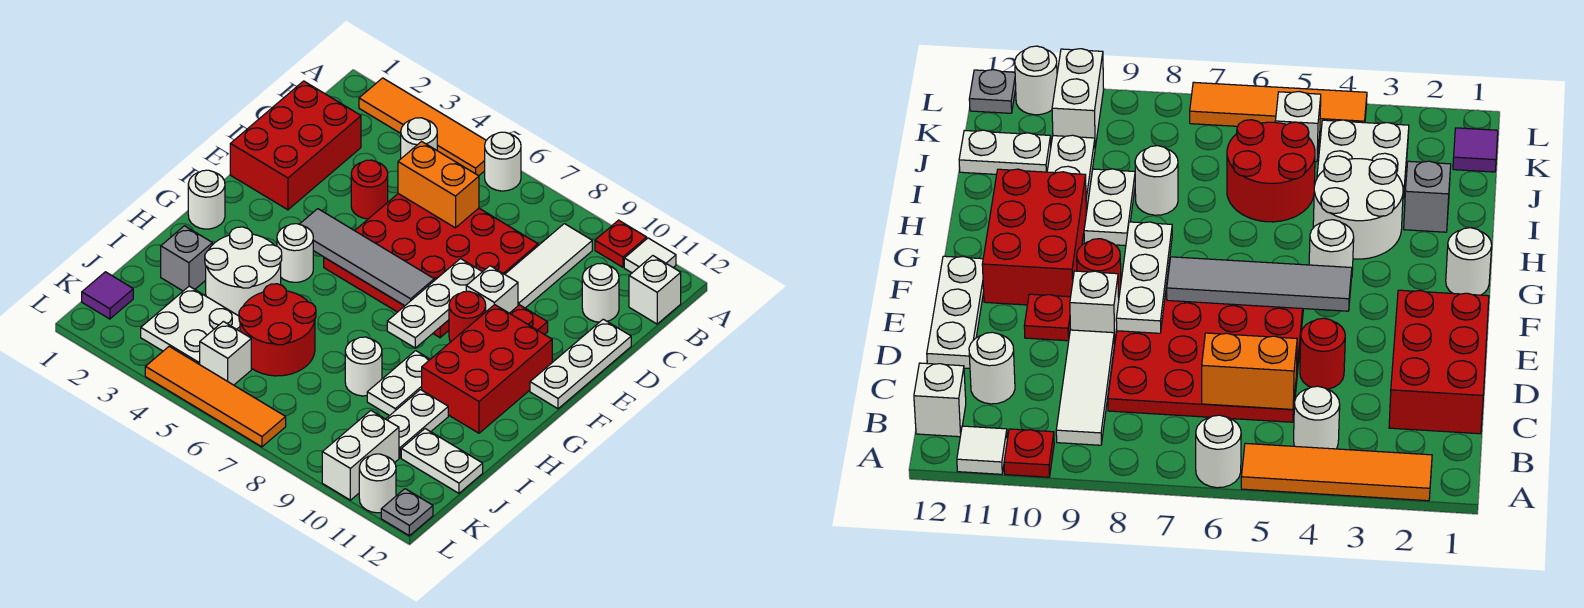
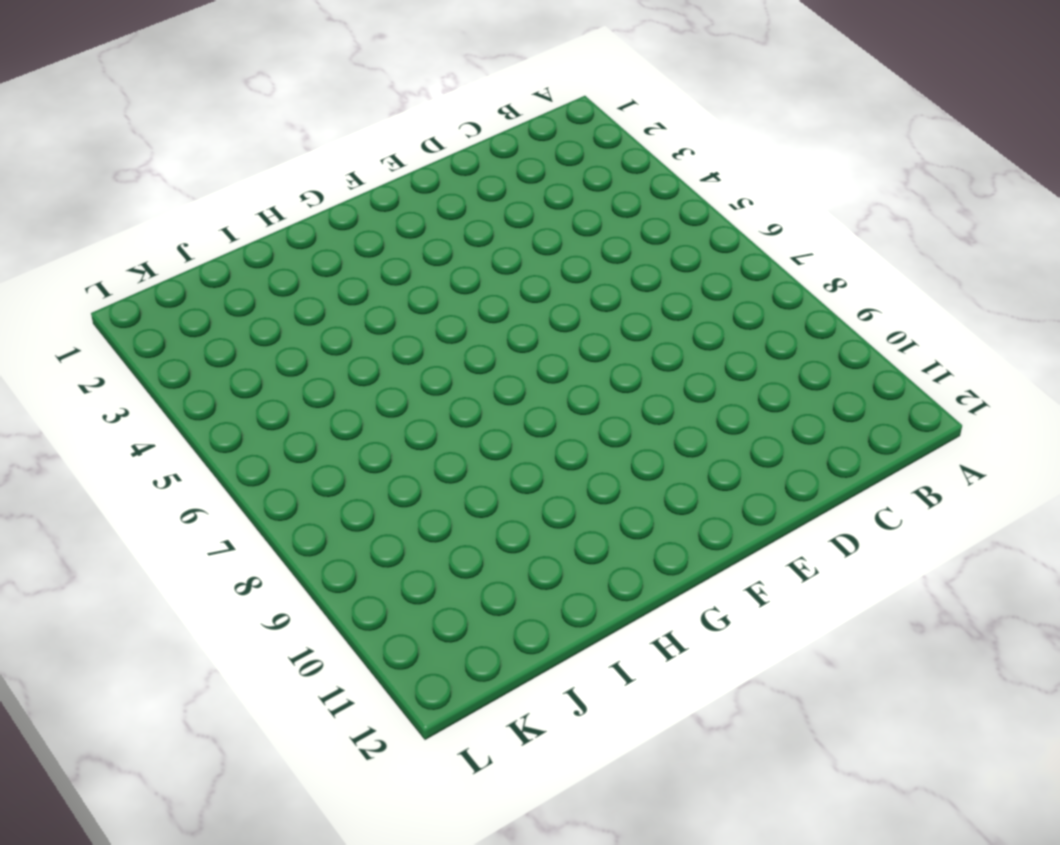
none -> orange 1x4 tile [359,78,486,176]
none -> white 1x1 round brick [485,132,521,191]
none -> red 1x1 plate [595,220,647,267]
none -> white 1x1 tile [624,238,676,273]

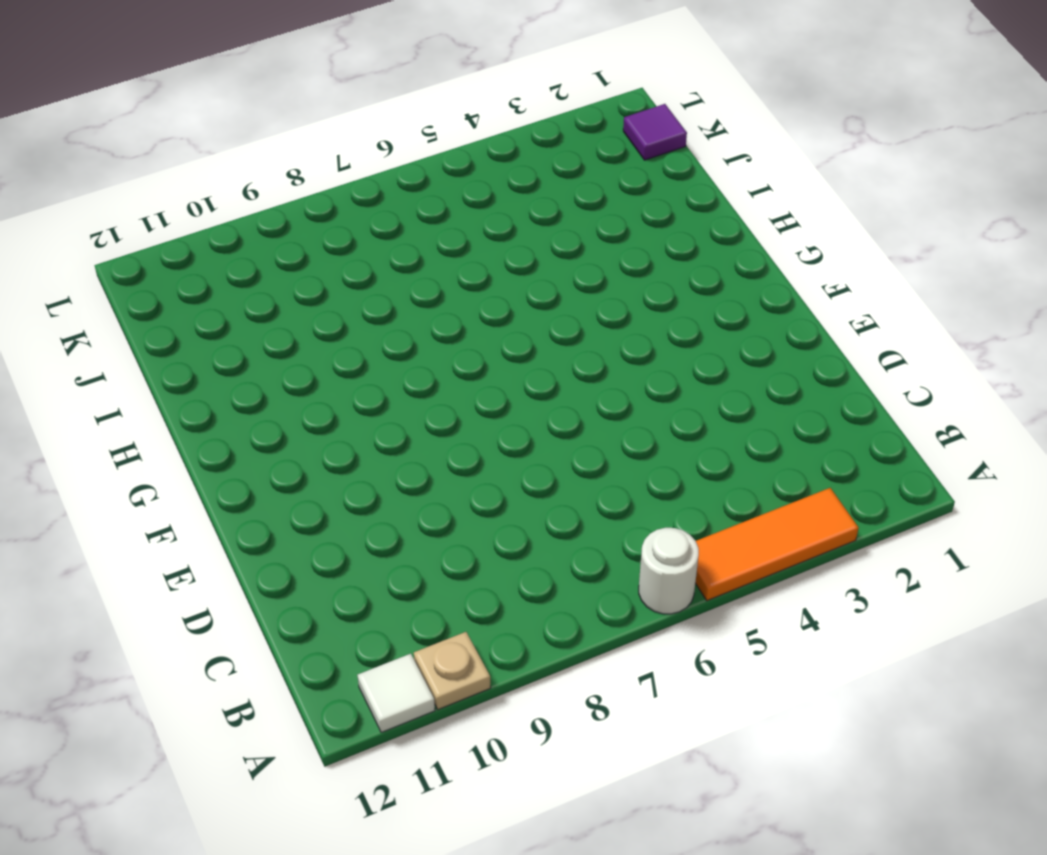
orange 1x3 tile [695,488,858,601] -> orange 1x4 tile [359,78,486,176]
tan 1x1 plate [414,632,491,710] -> red 1x1 plate [595,220,647,267]
none -> white 1x1 round brick [401,118,437,158]
none -> white 1x3 tile [505,224,592,308]
none -> white 1x1 brick [629,256,681,324]
none -> red 2x3 brick [230,81,361,210]

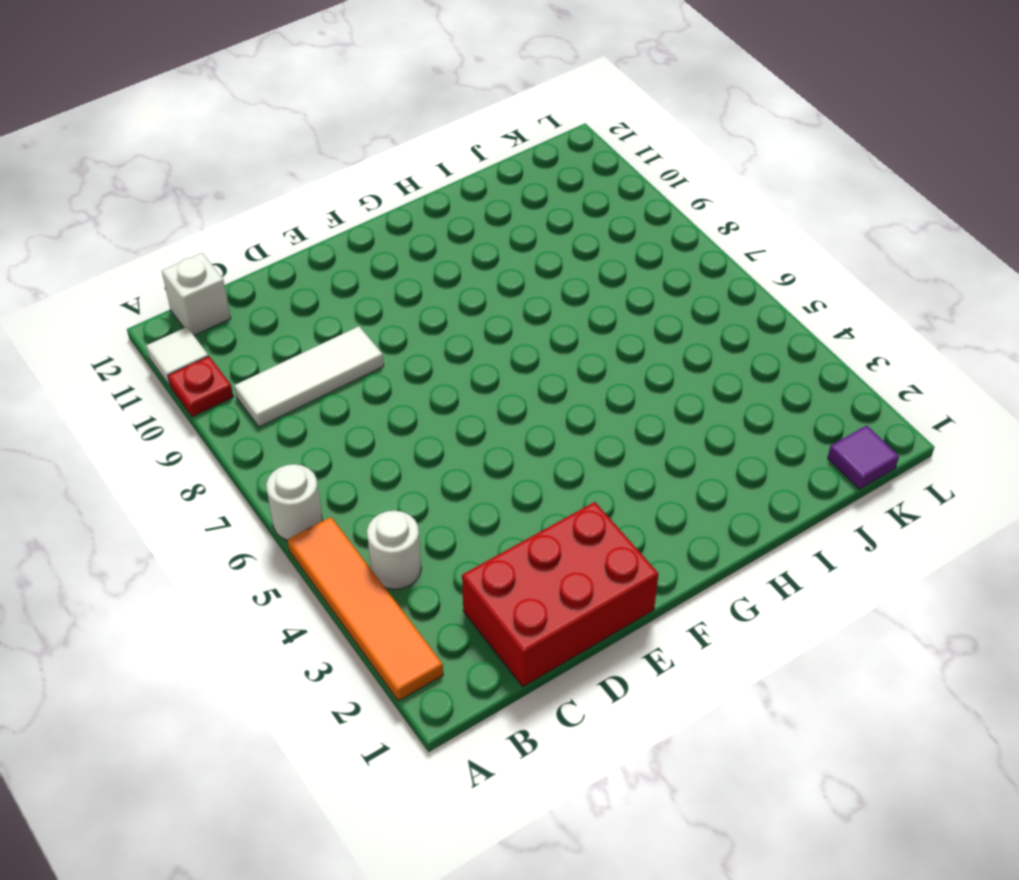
none -> red 4x4 plate [324,194,538,338]
none -> white 1x1 round brick [582,263,619,322]
none -> red 1x1 round brick [351,160,388,219]
none -> white 1x3 plate [530,319,631,409]

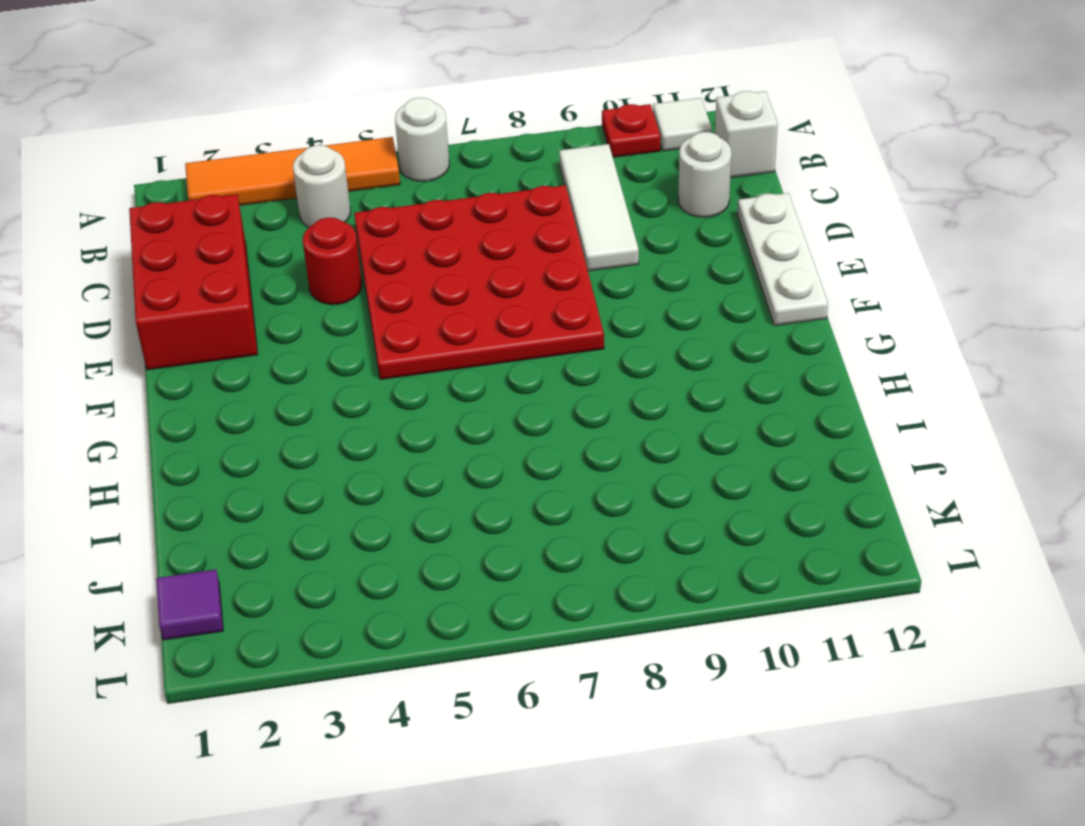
none -> white 1x1 brick [466,266,518,313]
none -> red 1x1 plate [510,305,548,335]
none -> red 1x1 round brick [449,291,486,342]
none -> red 2x3 brick [422,305,552,433]

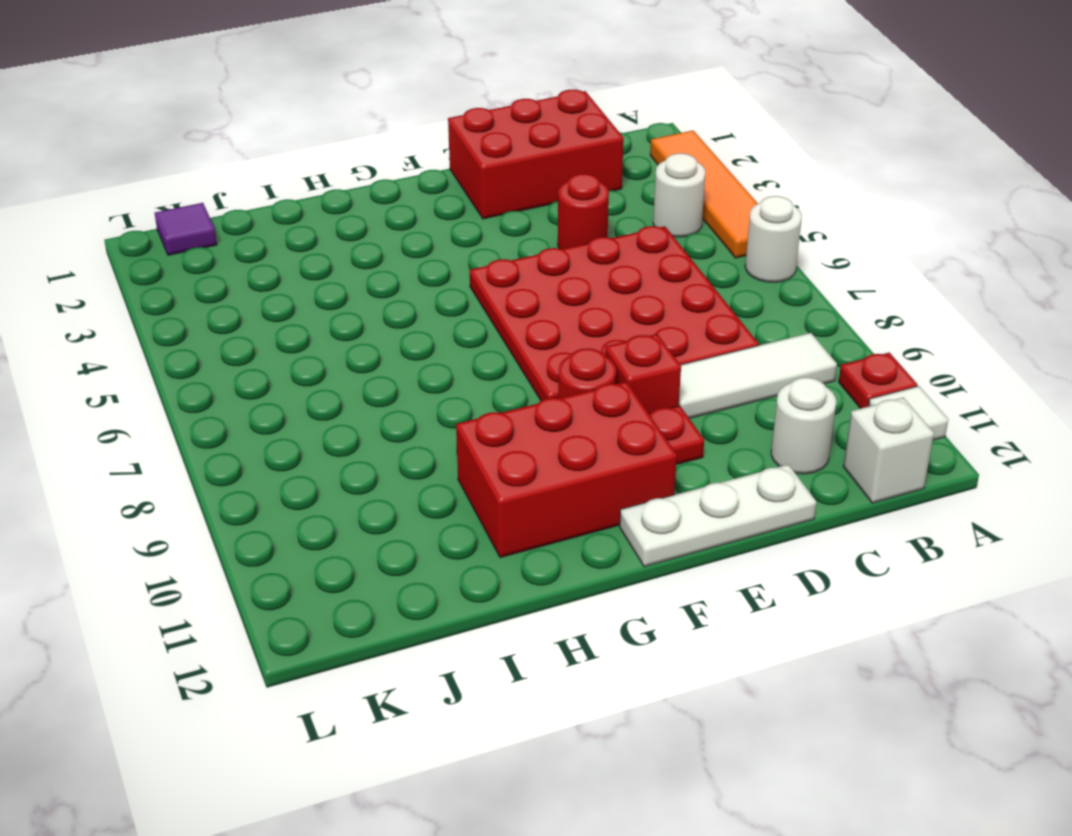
red 1x1 brick [605,334,681,413] -> white 1x1 brick [466,266,518,313]
none -> white 1x1 round brick [188,170,225,229]
none -> white 1x1 round brick [277,224,313,282]
none -> white 2x2 round brick [205,227,282,316]
none -> white 1x2 plate [367,351,430,416]

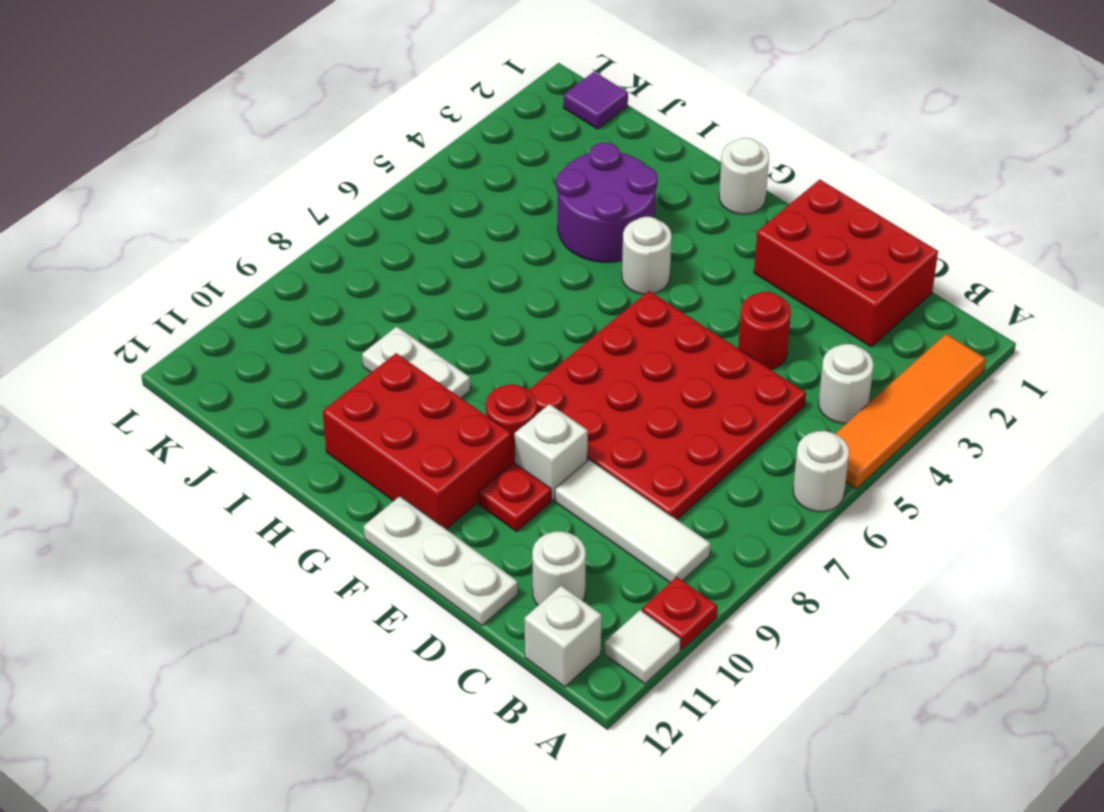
purple 2x2 round brick [556,143,658,262] -> white 2x2 round brick [205,227,282,316]
none -> grey 1x1 brick [161,226,212,291]
none -> red 2x2 round brick [239,284,316,376]
none -> white 1x1 round brick [345,337,382,396]
none -> white 1x2 plate [386,390,448,458]

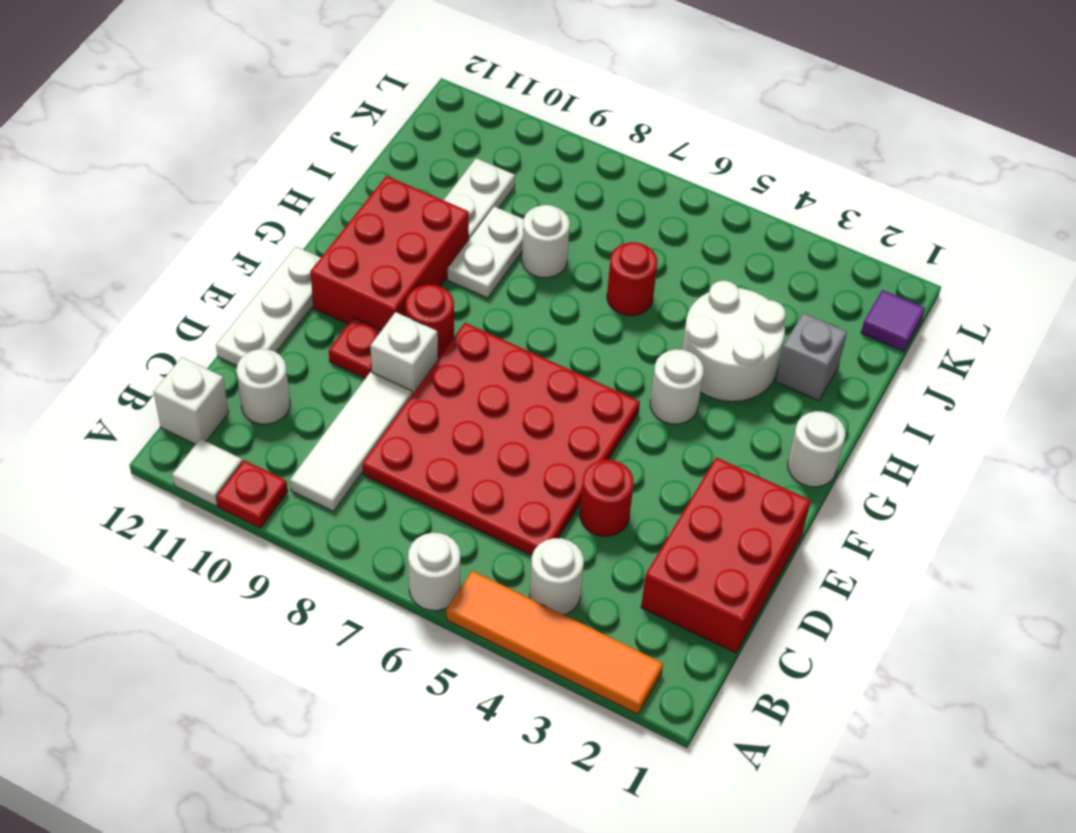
red 1x1 round brick [607,242,657,316] -> red 2x2 round brick [239,284,316,376]
none -> white 2x2 plate [141,286,240,364]
none -> white 1x2 plate [401,429,483,493]
none -> white 1x1 brick [200,322,251,385]
none -> white 1x2 brick [322,411,399,500]

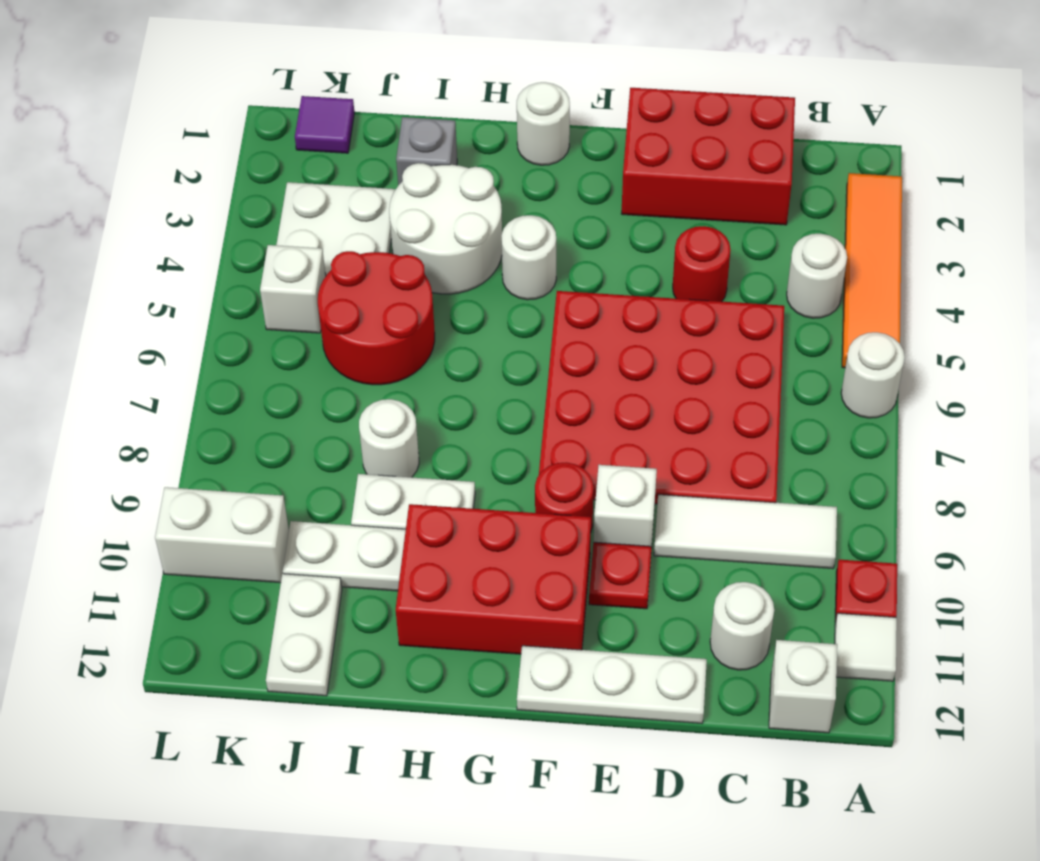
none -> orange 1x4 tile [145,346,286,447]
none -> white 1x1 round brick [359,454,396,513]
none -> grey 1x1 plate [381,489,433,536]
none -> orange 1x2 brick [398,142,479,228]

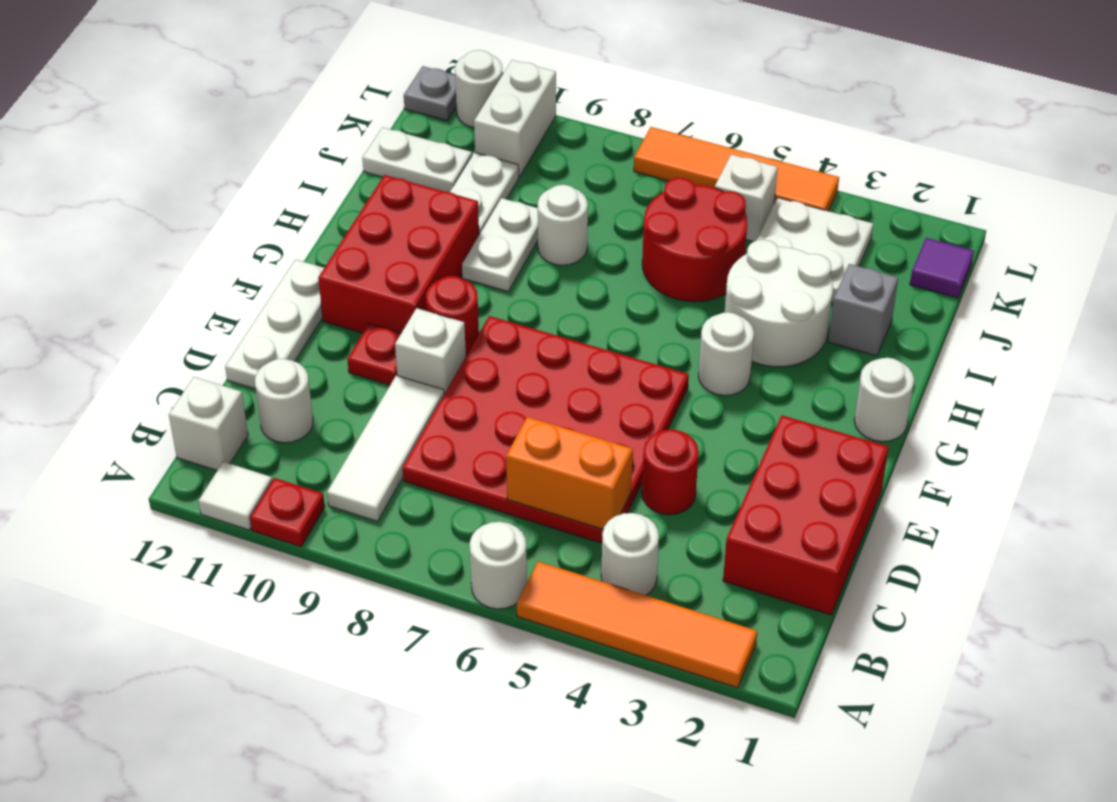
none -> white 1x3 plate [387,259,482,348]
none -> grey 1x4 tile [300,209,434,306]

